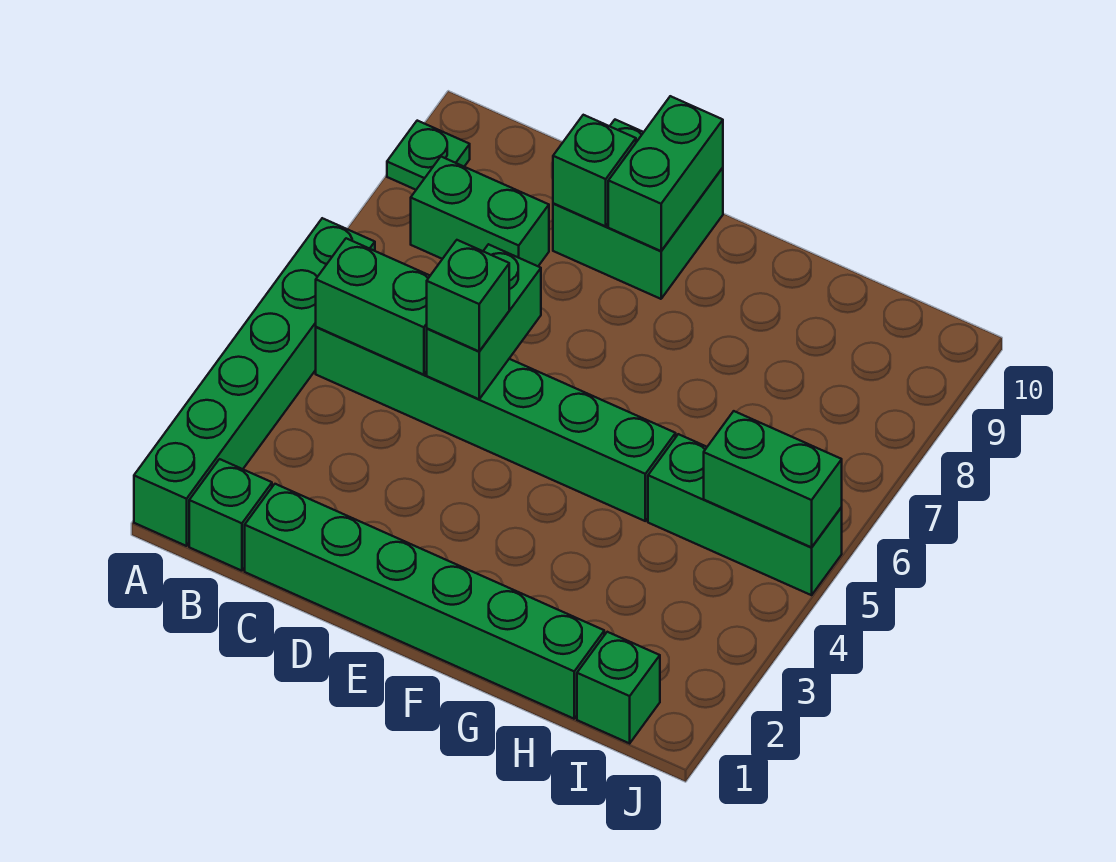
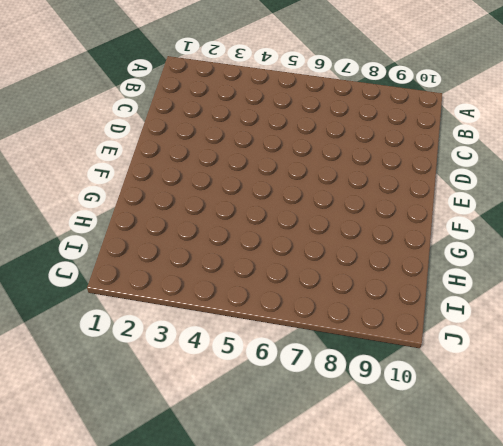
none -> green 1x6 brick [134,218,375,546]
none -> green 1x1 plate [387,121,470,190]
none -> green 1x1 brick [189,459,272,571]

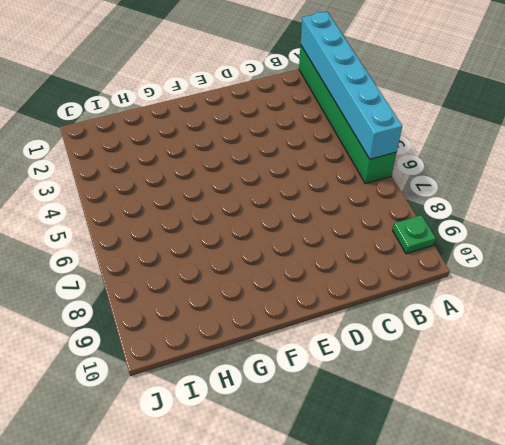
cyan 1x6 brick [301,12,402,159] -> none
none -> green 1x1 brick [189,459,272,571]
none -> green 1x6 brick [316,327,676,521]
none -> green 1x2 brick [411,157,549,266]

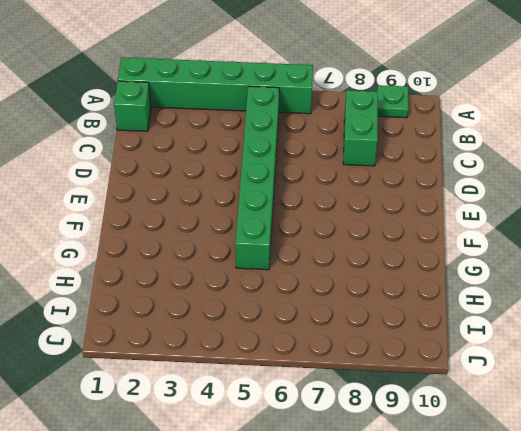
none -> green 1x6 brick [245,484,604,719]
none -> green 2x2 brick [553,120,723,299]
none -> green 1x3 brick [648,434,842,595]

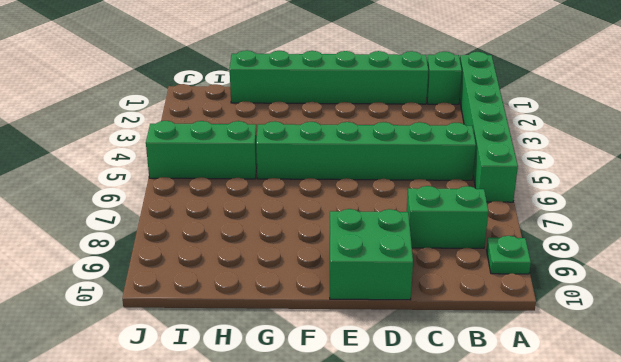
none -> green 1x1 brick [577,632,660,743]
none -> green 1x2 brick [316,238,430,375]
none -> green 1x2 brick [427,244,541,399]

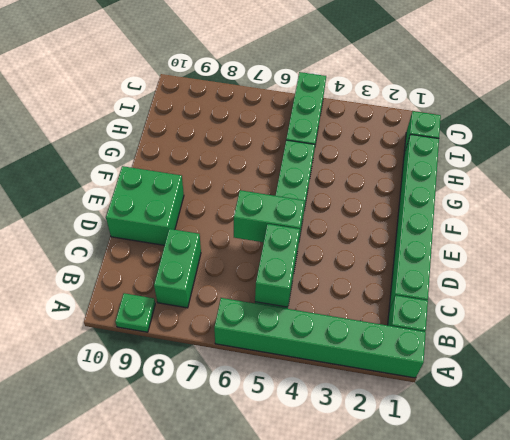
none -> green 1x1 brick [553,115,636,226]
none -> green 1x2 brick [608,96,723,251]
none -> green 1x2 brick [704,411,842,547]

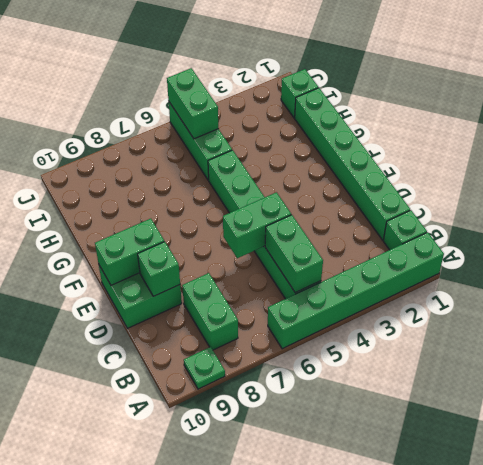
none -> green 1x1 brick [427,240,509,351]

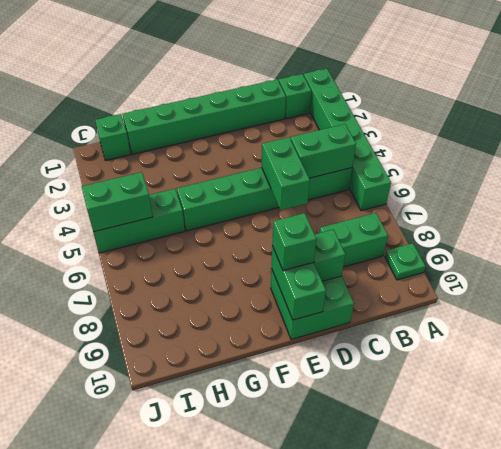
green 1x1 brick [272,213,316,271] -> green 1x1 brick moved to [427,240,509,351]

